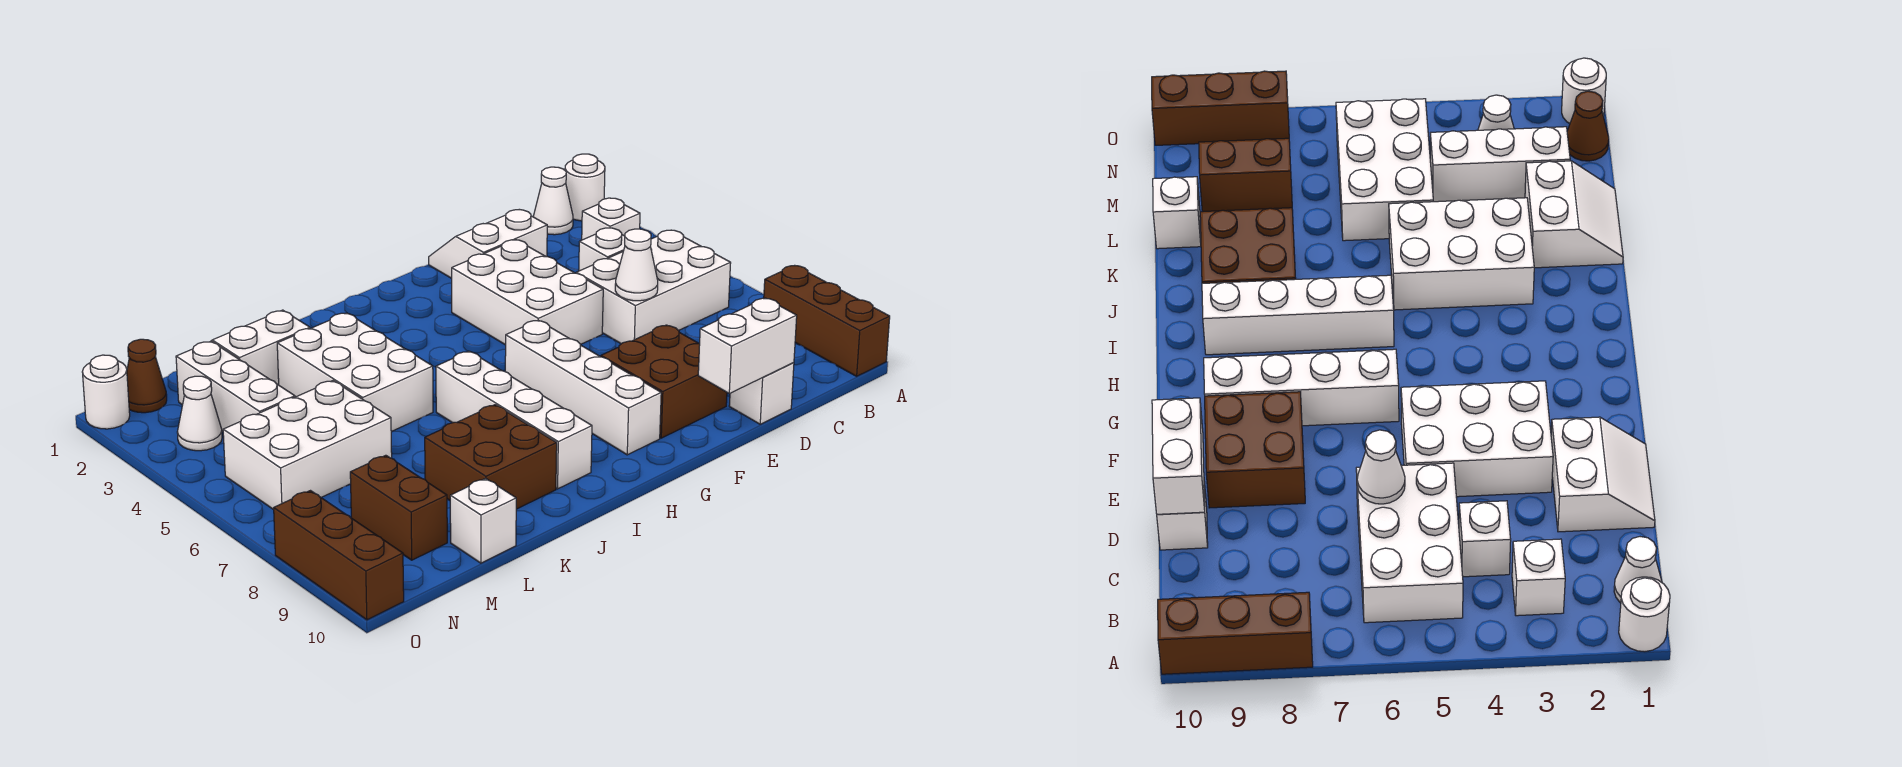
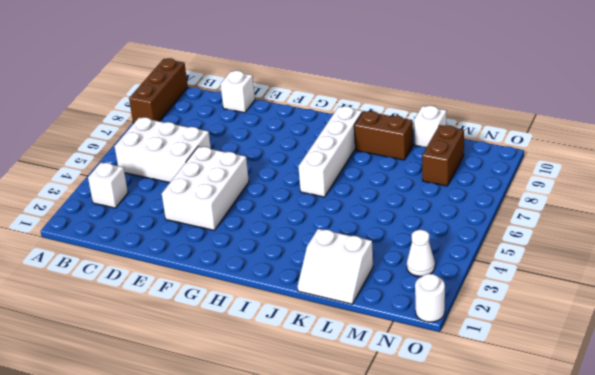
brown 1x2 brick [354,111,413,160] -> brown 2x2 brick [425,405,557,509]
none -> white 1x1 round brick [565,154,605,221]
none -> white 1x1 cone [534,167,573,235]
none -> white 1x1 brick [579,228,625,271]

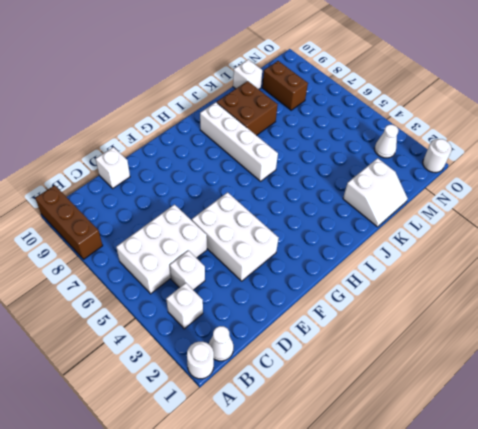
none -> white 2x2 slope [429,210,547,278]
none -> brown 2x2 brick [601,325,727,438]
none -> white 1x4 brick [505,320,661,455]

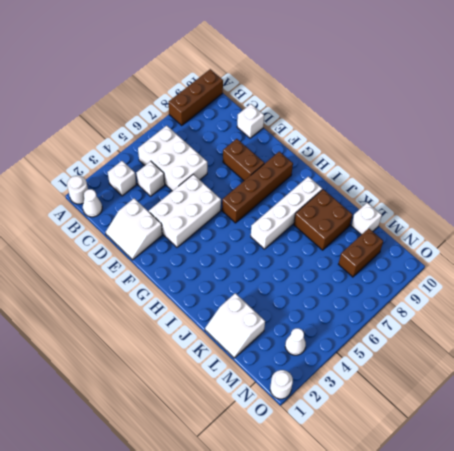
brown 1x2 brick [223,139,264,181] -> brown 2x2 brick [601,325,727,438]
brown 1x4 brick [222,151,293,223] -> white 1x4 brick [505,320,661,455]
none -> white 2x3 brick [277,313,433,432]
none -> white 2x3 brick [223,381,392,510]
none -> white 1x3 brick [176,341,295,432]

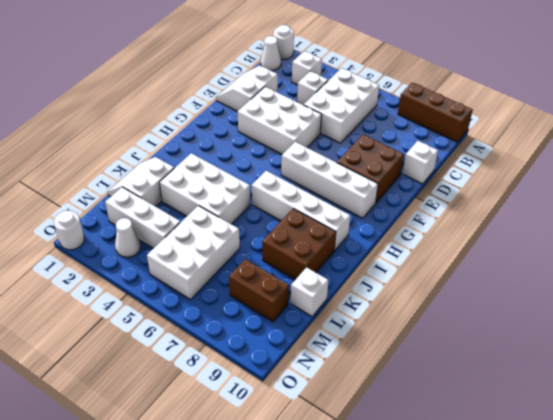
none -> brown 1x1 cone [127,339,167,413]
none -> brown 1x3 brick [274,491,404,620]
none -> white 1x1 cone [615,229,658,301]

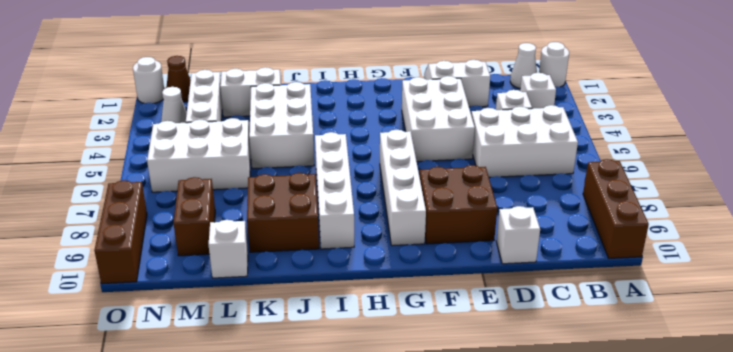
none -> white 1x1 cone [615,229,658,301]
none -> white 1x2 brick [698,298,797,393]

